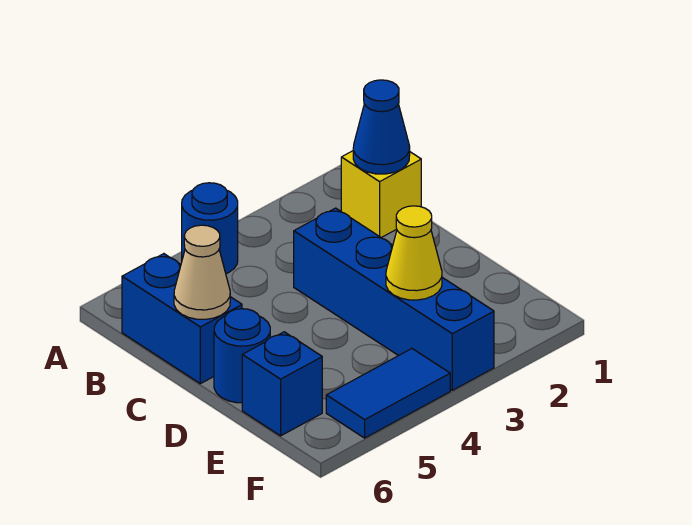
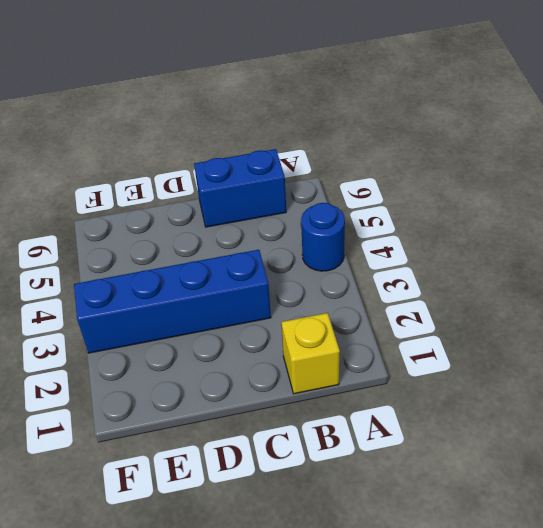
none -> blue 1x1 round brick [214,309,270,403]
none -> blue 1x1 brick [242,332,322,436]

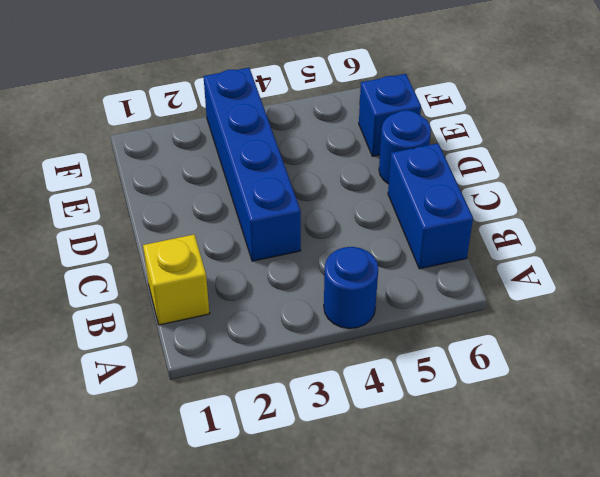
none -> blue 1x2 tile [326,349,450,438]
none -> blue 1x1 cone [353,80,410,174]

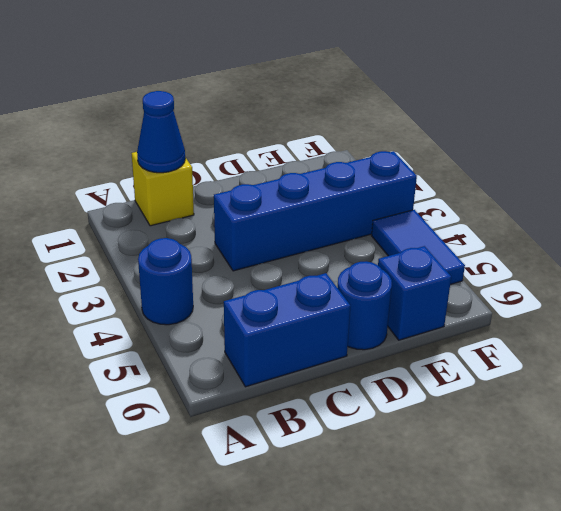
none -> tan 1x1 cone [174,225,230,319]
none -> yellow 1x1 cone [386,206,442,300]

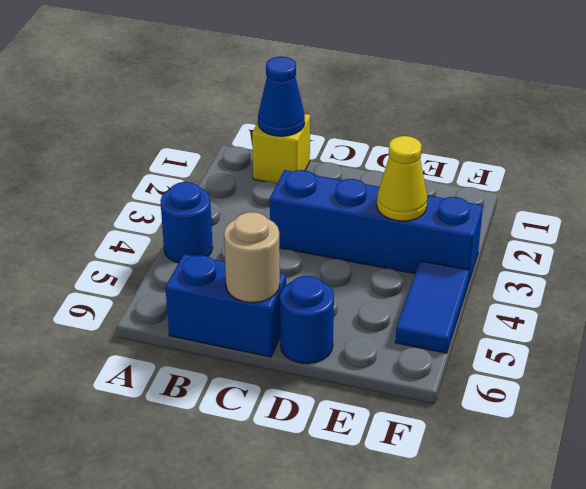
tan 1x1 round brick [224,212,280,303] -> tan 1x1 cone [174,225,230,319]
none -> blue 1x1 brick [242,332,322,436]

